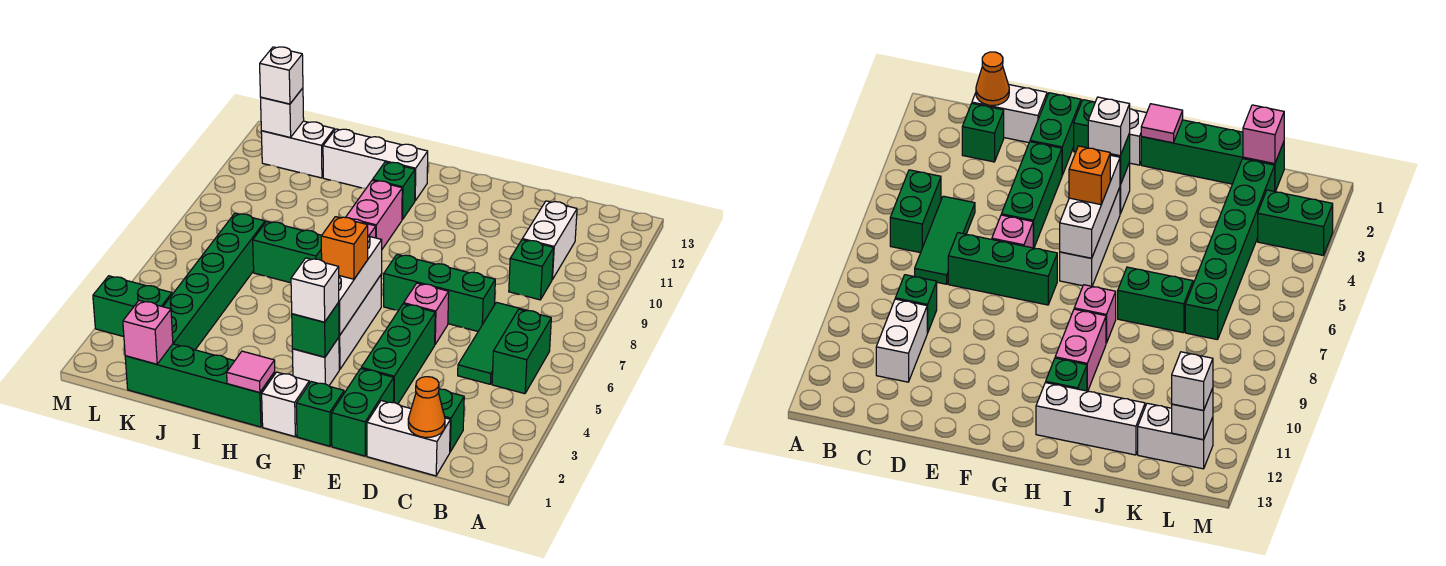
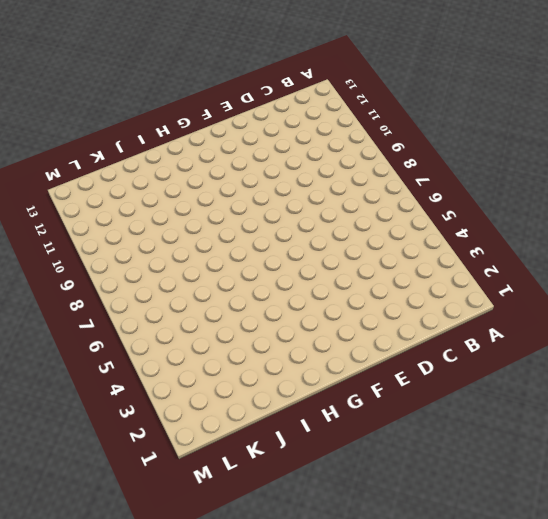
none -> green 1x2 brick [492,309,551,394]
none -> white 1x2 brick [367,401,450,476]
none -> green 1x1 brick [438,389,464,452]
none -> green 1x3 tile [458,302,528,384]

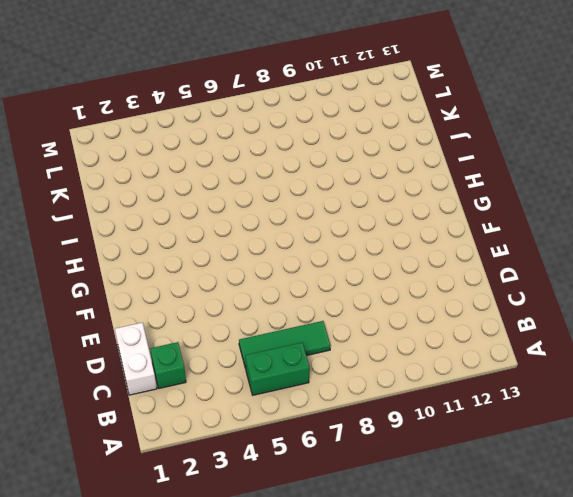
none -> green 1x1 brick [509,240,554,300]
none -> white 1x2 brick [522,201,577,279]
none -> green 1x3 brick [384,254,495,331]
none -> green 1x2 brick [332,369,394,456]

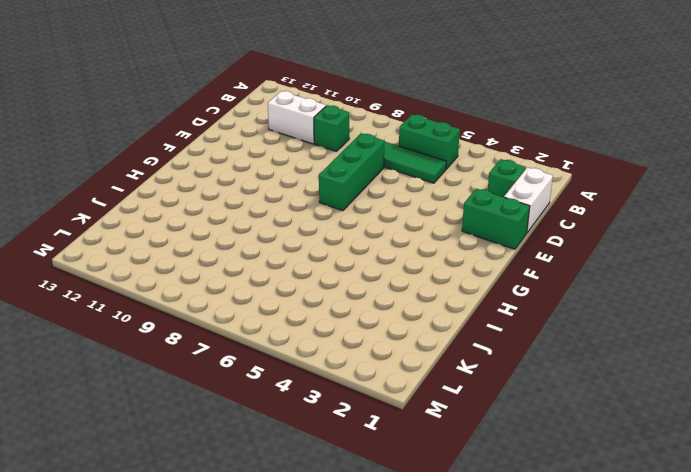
none -> green 1x3 brick [361,304,435,404]
none -> pink 1x1 brick [404,283,449,344]
none -> green 1x1 brick [296,382,344,446]
none -> white 1x1 brick [262,372,309,436]

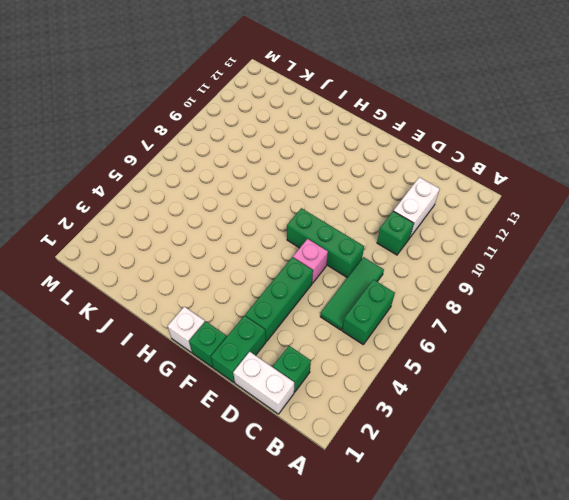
none -> white 1x1 brick [292,338,339,386]
none -> white 1x3 brick [339,274,382,370]
none -> green 1x4 brick [125,344,275,427]
none -> pink 1x1 brick [1074,285,1116,343]

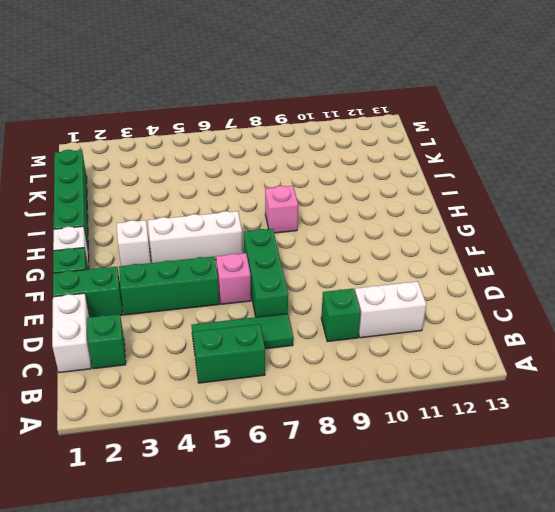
none -> pink 1x2 brick [346,180,402,249]
none -> green 1x1 brick [373,162,415,220]
none -> white 1x3 brick [323,129,428,201]
none -> green 1x2 brick [253,221,322,283]

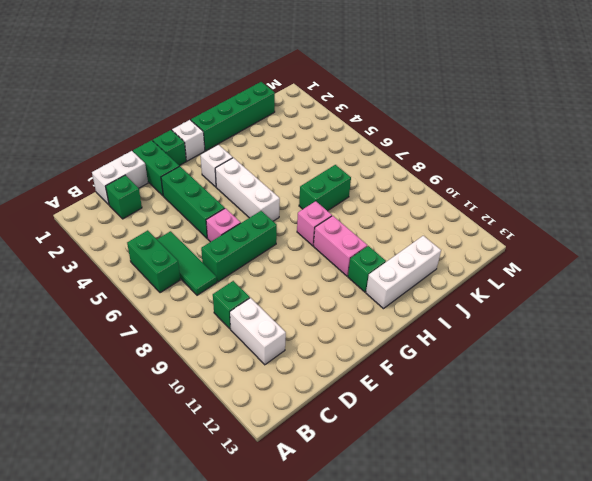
none -> green 1x6 brick [163,213,265,350]
none -> white 1x2 brick [261,121,334,178]
none -> green 1x2 brick [93,276,172,337]
none -> orange 1x1 cone [408,377,445,437]

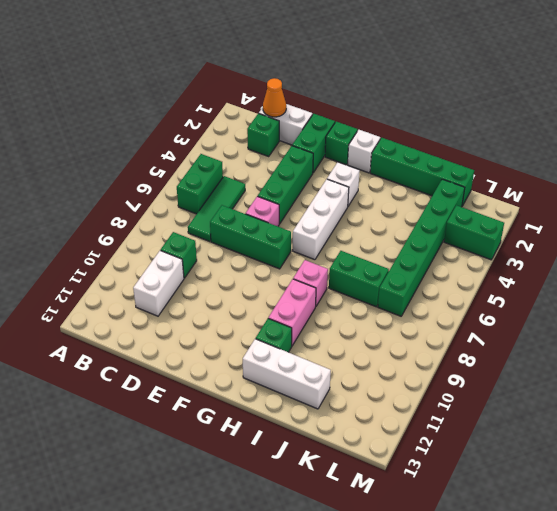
none -> white 1x2 brick [261,121,334,178]
none -> green 1x1 brick [292,302,339,357]
none -> white 1x3 brick [339,236,382,335]
none -> pink 1x1 tile [227,351,275,393]

